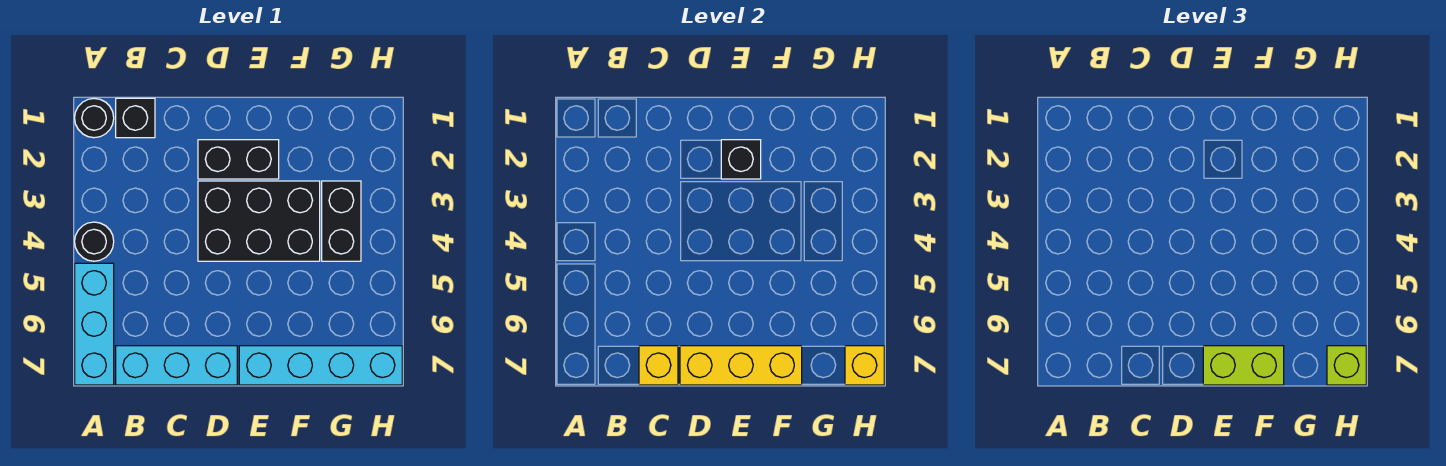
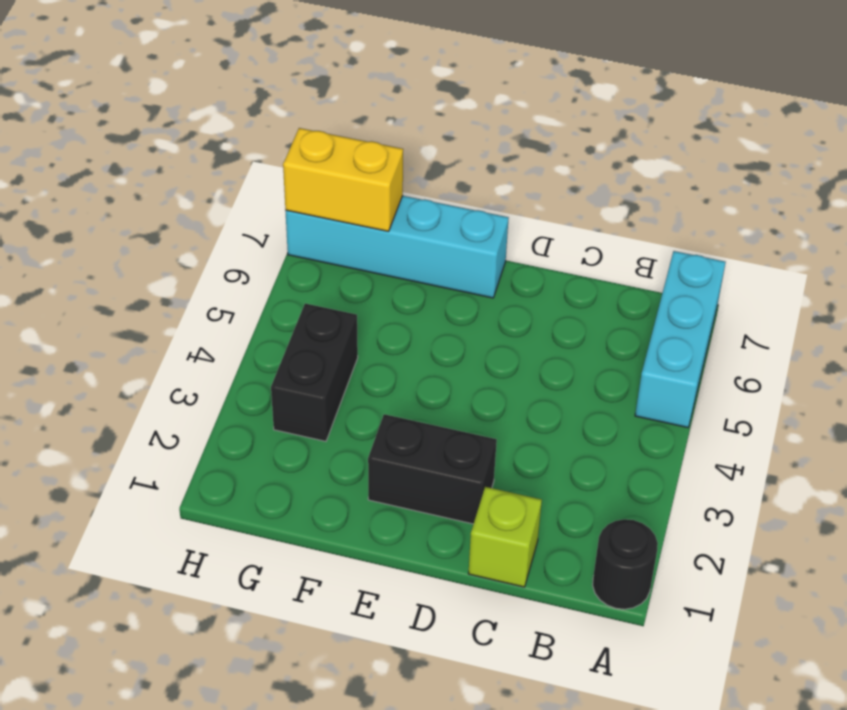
lime 1x1 brick [468,487,542,587] -> lime 1x1 brick moved to [1327,346,1366,385]
yellow 1x2 brick [283,128,403,231] -> yellow 1x1 brick [845,346,884,385]
none -> black 1x1 round brick [75,222,114,261]
none -> black 1x1 brick [116,98,155,138]
none -> cyan 1x3 brick [116,346,237,385]

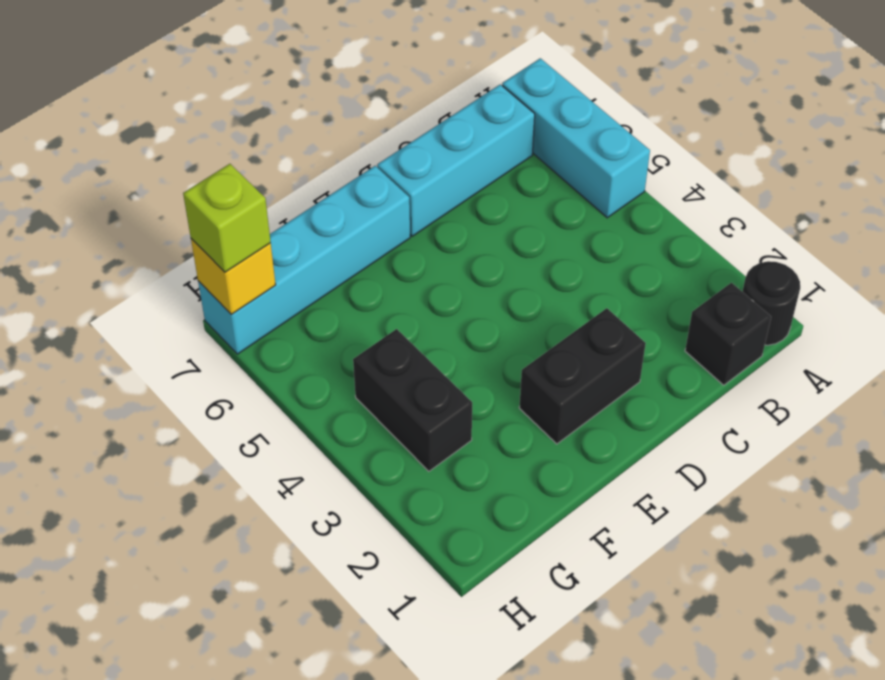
none -> black 1x1 round brick [75,222,114,261]
none -> black 2x3 brick [198,181,320,261]
none -> yellow 1x1 brick [639,346,678,385]

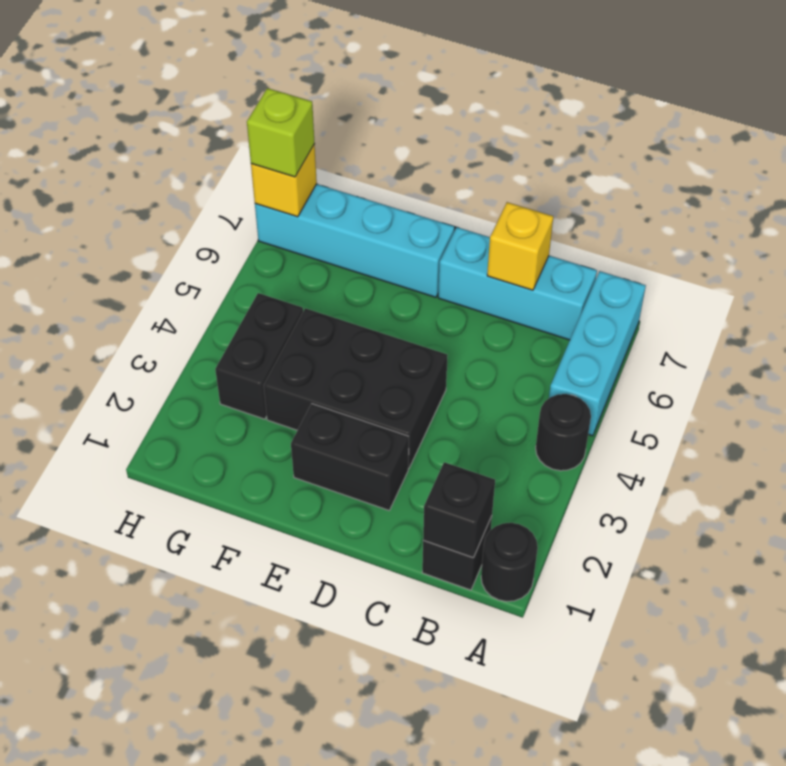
black 1x1 brick [423,462,495,558] -> black 1x1 brick moved to [721,140,761,179]
none -> yellow 1x3 brick [680,346,802,385]
none -> lime 1x2 brick [1203,346,1284,385]

